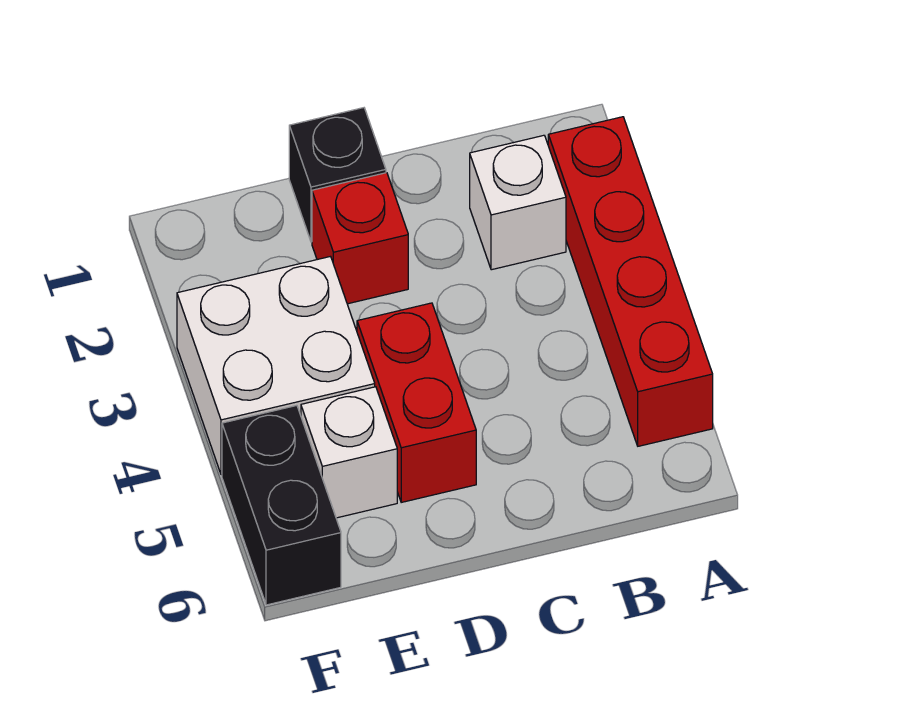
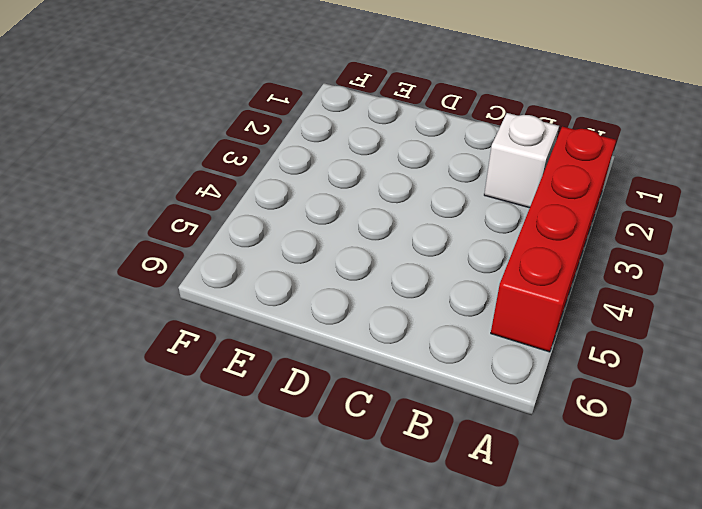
none -> black 1x1 brick [289,108,386,242]
none -> red 1x1 brick [312,173,408,304]

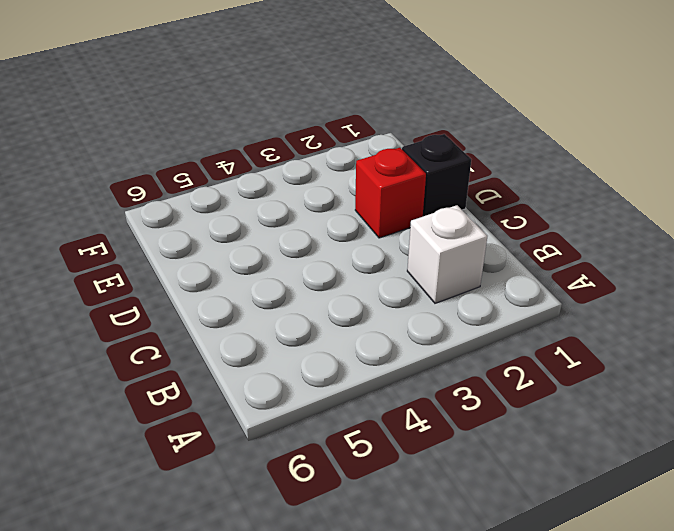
none -> red 1x4 brick [548,117,713,446]
none -> red 1x2 brick [357,303,476,502]

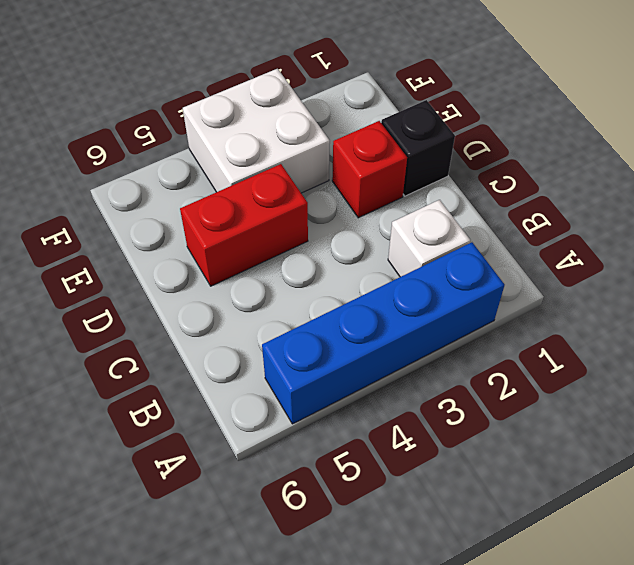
blue 1x4 brick [262,242,505,424] -> red 1x4 brick [548,117,713,446]
none -> white 1x1 brick [301,387,397,518]
none -> black 1x2 brick [222,405,341,605]

